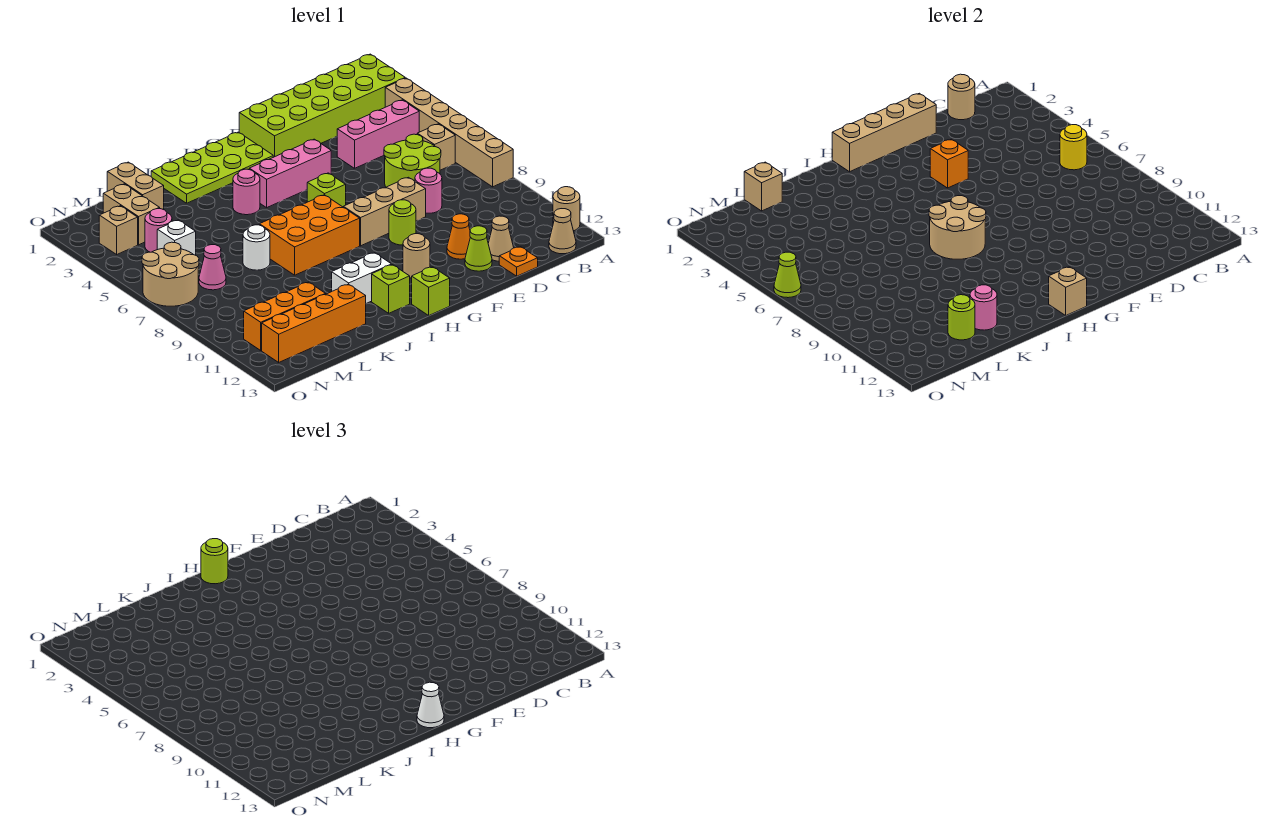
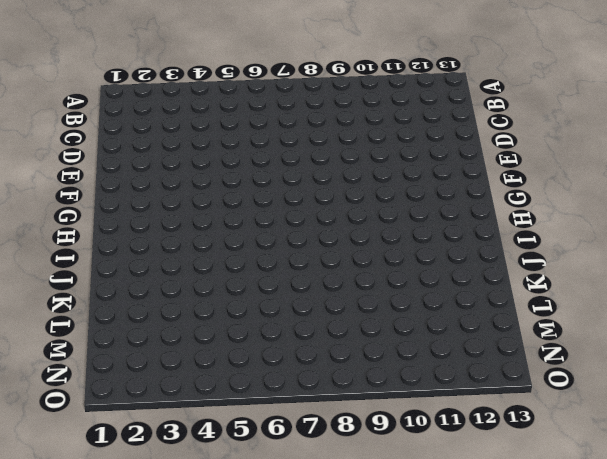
none -> lime 2x6 brick [239,54,405,157]
none -> tan 1x6 brick [385,78,513,187]
none -> tan 1x1 round brick [553,187,580,231]
none -> pink 1x3 brick [337,100,419,168]

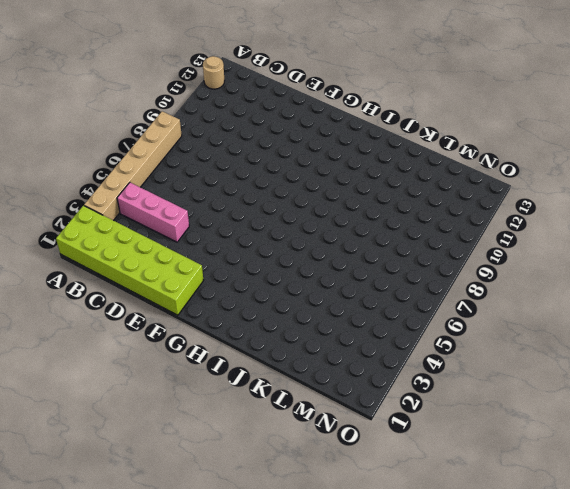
none -> tan 1x1 brick [417,124,455,170]
none -> tan 1x1 cone [549,209,576,254]
none -> lime 2x2 round brick [384,134,441,187]
none -> pink 1x1 round brick [415,168,442,213]

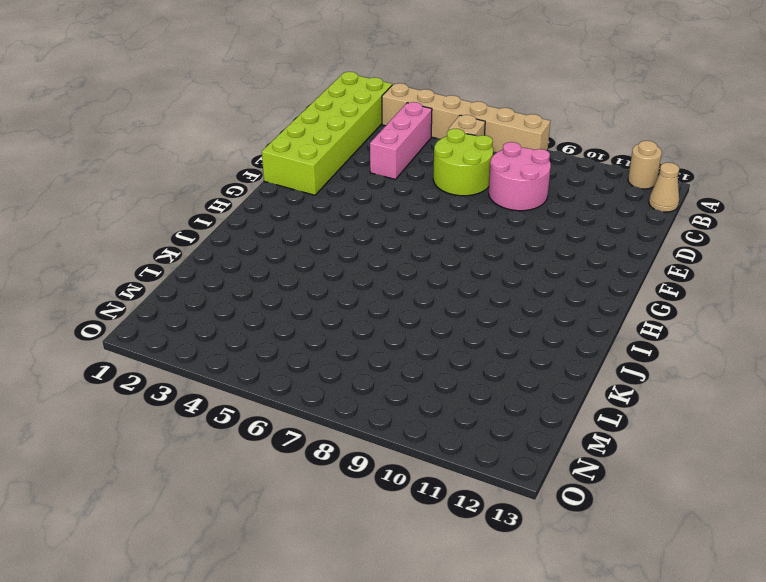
pink 2x2 round brick [489,142,551,211] -> pink 1x1 round brick [415,168,442,213]
none -> tan 1x1 cone [488,216,514,261]
none -> orange 1x1 plate [499,247,538,276]
none -> tan 1x3 brick [344,177,426,246]
none -> orange 1x1 cone [447,214,470,259]

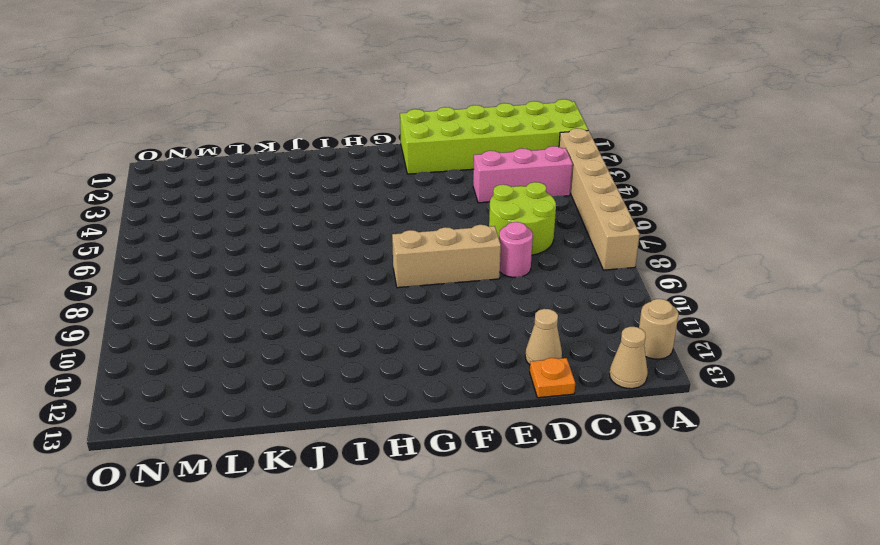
none -> tan 1x1 brick [417,124,455,170]
none -> orange 1x1 cone [447,214,470,259]
none -> lime 1x1 cone [465,226,492,271]
none -> pink 1x3 brick [249,139,331,208]

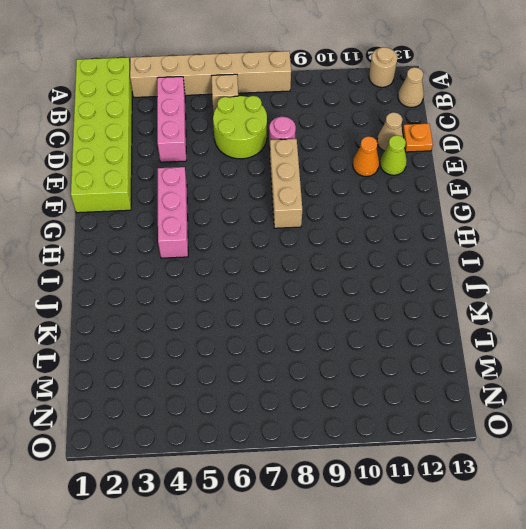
none -> lime 1x1 round brick [389,200,416,245]
none -> lime 2x4 plate [151,132,273,203]
none -> lime 1x1 brick [307,173,346,207]
none -> tan 1x1 round brick [403,234,430,278]

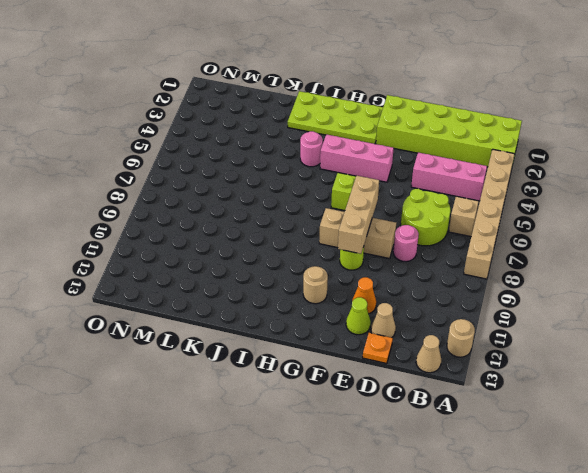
tan 1x3 brick [338,176,379,254] -> none
none -> orange 2x3 brick [259,195,360,275]
none -> lime 1x1 brick [412,267,450,315]
none -> white 1x2 brick [332,253,392,303]
none -> lime 1x1 brick [372,265,410,313]

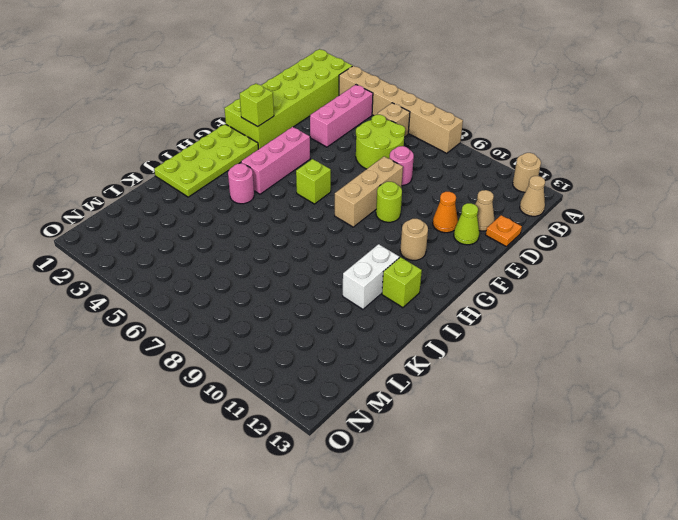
lime 1x1 brick [240,84,274,126] -> lime 1x1 brick moved to [412,267,450,315]
none -> orange 2x3 brick [259,195,360,275]
none -> white 1x1 round brick [243,225,270,270]
none -> orange 1x4 brick [262,284,366,362]
none -> tan 1x2 brick [107,162,164,210]

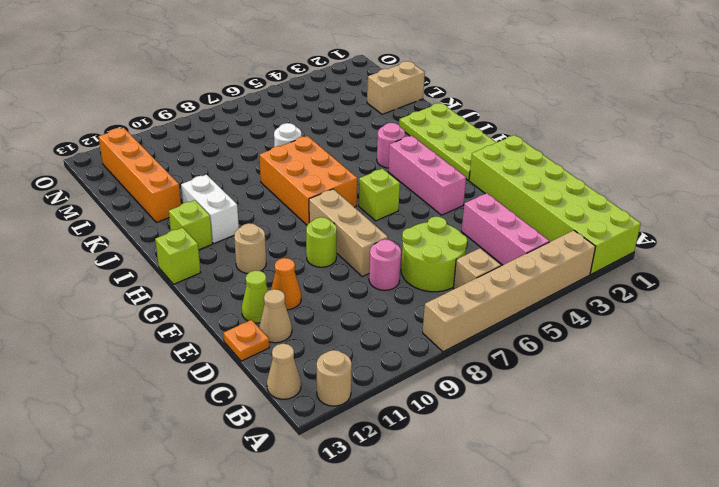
none -> orange 1x3 brick [244,282,325,350]
none -> tan 1x2 brick [103,184,160,245]
none -> pink 1x1 round brick [145,209,172,252]
none -> white 1x1 brick [157,220,196,255]

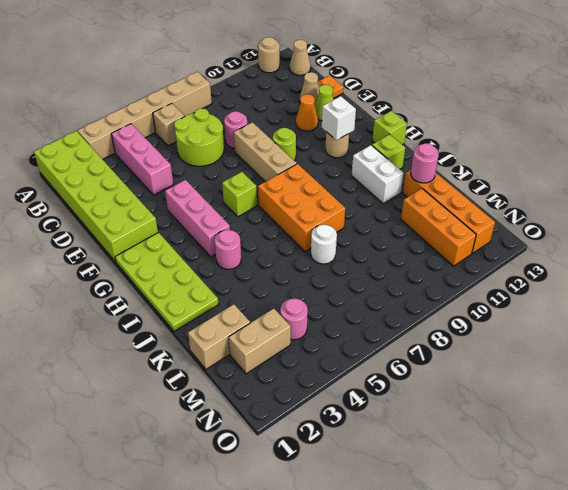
white 1x1 brick [322,96,356,140] -> white 1x1 brick moved to [157,220,196,255]
none -> pink 1x1 cone [199,245,226,290]
none -> tan 1x1 brick [99,206,138,254]
none -> tan 2x2 round brick [142,242,199,306]
none -> yellow 1x1 round brick [1060,125,1087,170]

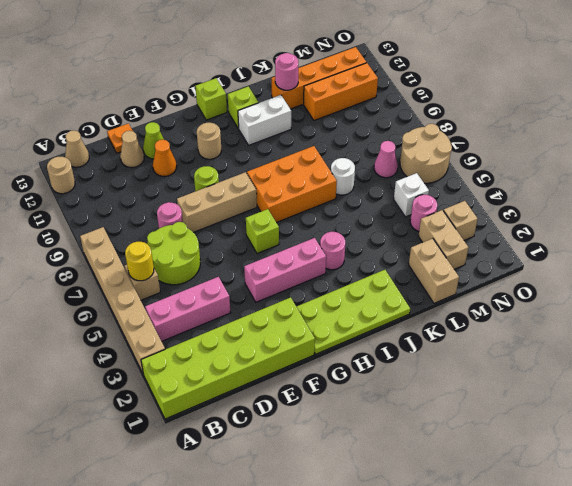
none -> tan 1x1 round brick [948,74,975,120]
none -> tan 1x4 brick [832,93,936,172]
none -> orange 1x1 brick [930,139,968,188]
none -> tan 2x2 round brick [929,196,986,259]

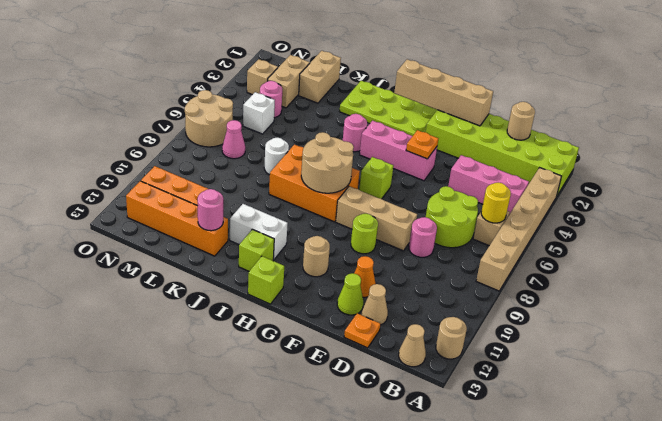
orange 1x1 plate [406,130,438,159] -> orange 1x1 brick [930,139,968,188]
none -> tan 1x1 brick [1049,267,1087,315]
none -> tan 1x1 brick [744,162,782,211]
none -> lime 1x1 round brick [948,295,975,340]
none -> lime 1x1 cone [774,252,801,298]

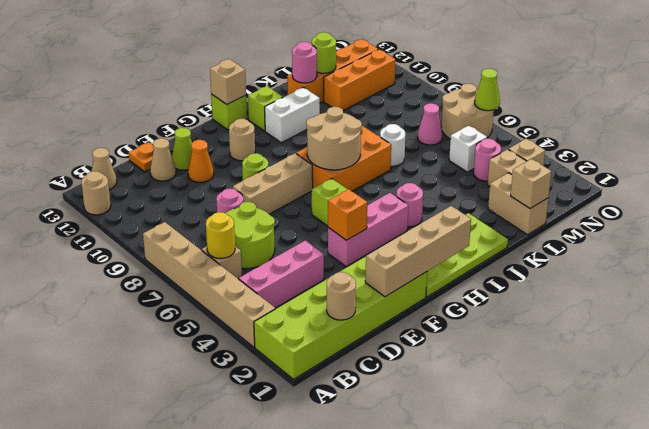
none -> lime 1x1 round brick [201,539,228,584]
none -> white 1x1 cone [417,682,444,728]

